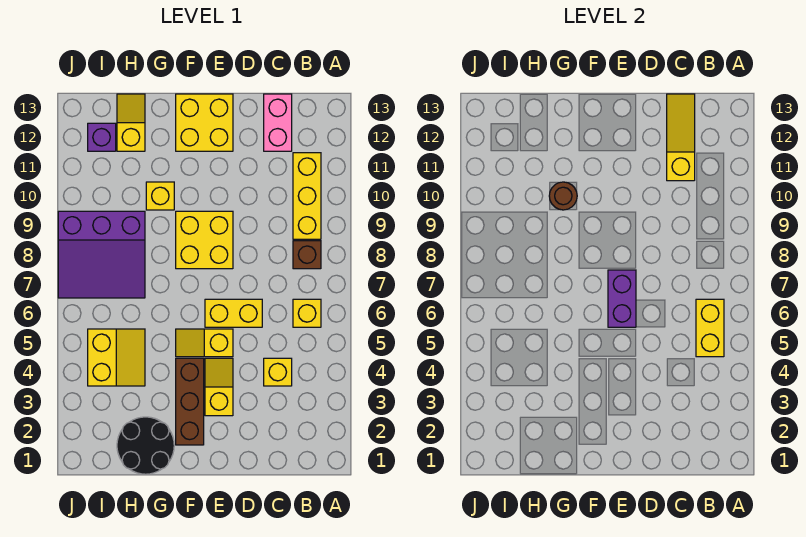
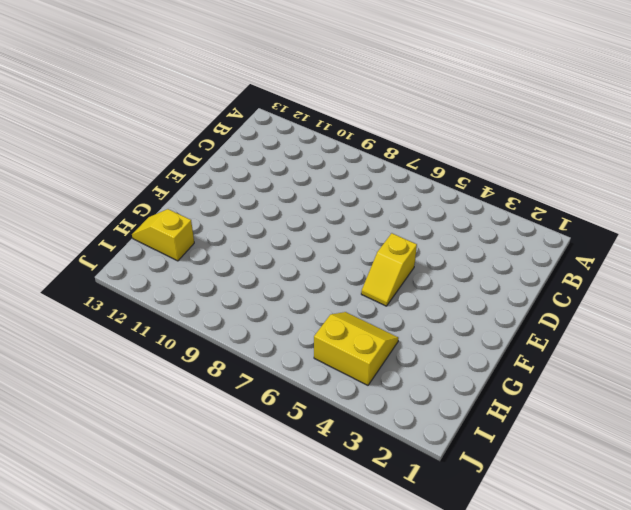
none -> yellow 1x1 brick [293,299,321,327]
none -> brown 1x1 brick [293,241,321,269]
none -> yellow 1x3 brick [293,153,321,239]

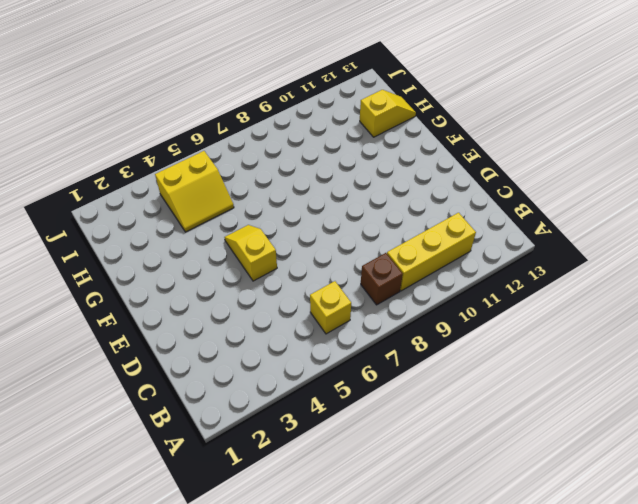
none -> yellow 1x1 brick [264,358,292,386]
none -> pink 1x2 brick [264,94,292,151]
none -> yellow 1x2 brick [205,299,262,327]

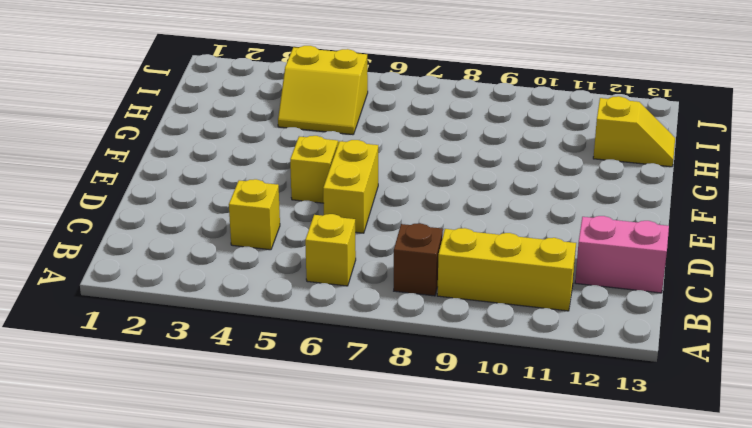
none -> yellow 1x2 slope [205,358,233,416]
none -> yellow 2x2 brick [176,211,233,269]
none -> yellow 2x2 brick [176,94,233,151]

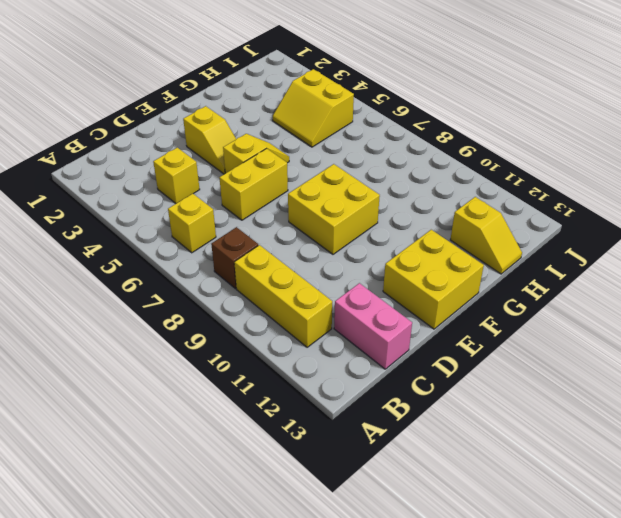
none -> brown 1x3 brick [176,358,204,445]
none -> black 2x2 round brick [117,417,174,474]
none -> yellow 1x1 brick [146,182,174,210]

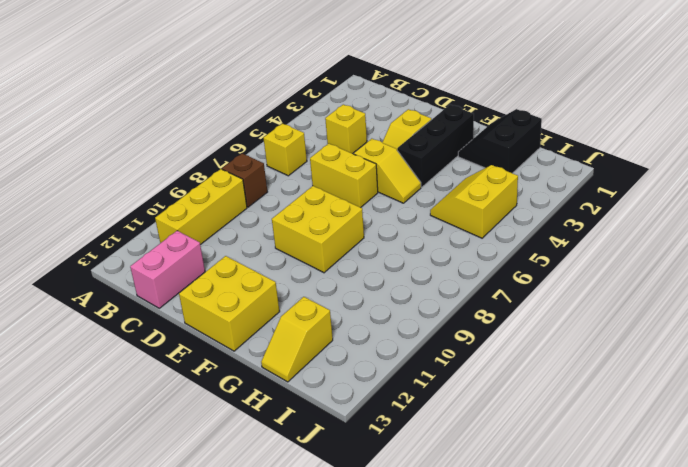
black 1x3 brick [397,105,474,187] -> brown 1x3 brick [176,358,204,445]
black 2x2 slope [458,109,542,173] -> black 2x2 round brick [117,417,174,474]
none -> yellow 1x1 brick [146,182,174,210]
none -> purple 3x3 slope [58,211,145,298]
none -> purple 1x1 brick [88,123,116,151]

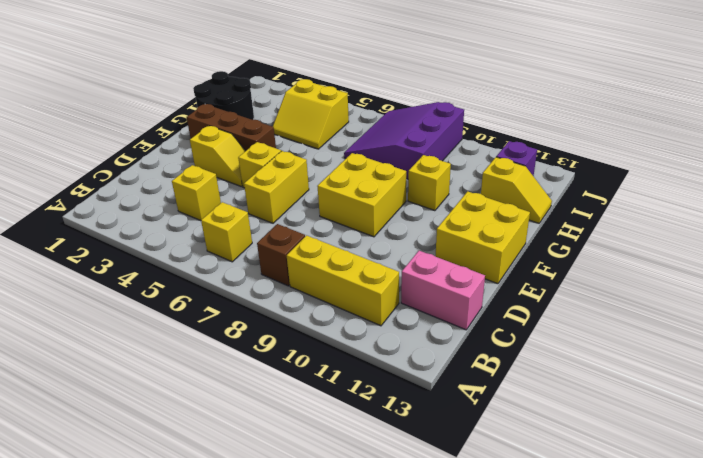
none -> yellow 1x2 brick [696,299,724,357]
none -> yellow 1x3 slope [667,94,695,181]
none -> purple 1x2 brick [608,270,636,327]

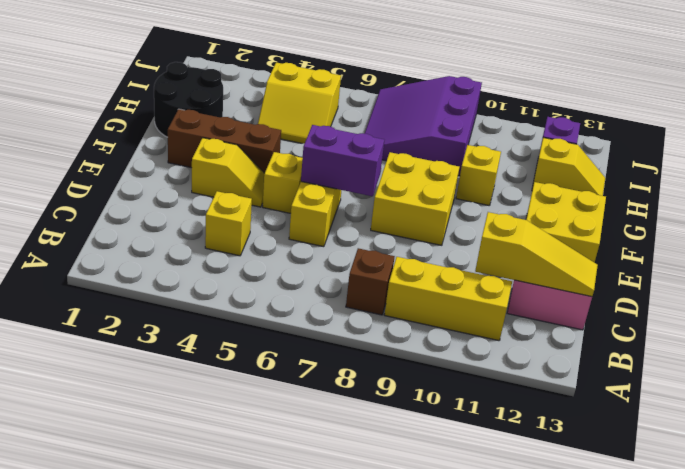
none -> yellow 1x1 brick [293,299,321,327]
none -> yellow 1x2 brick [696,299,724,357]
none -> brown 1x1 round brick [549,182,577,210]

